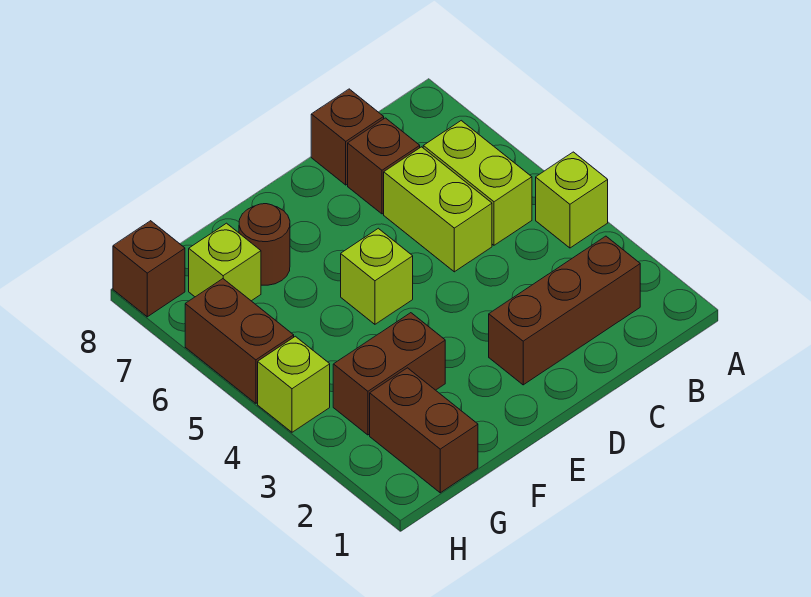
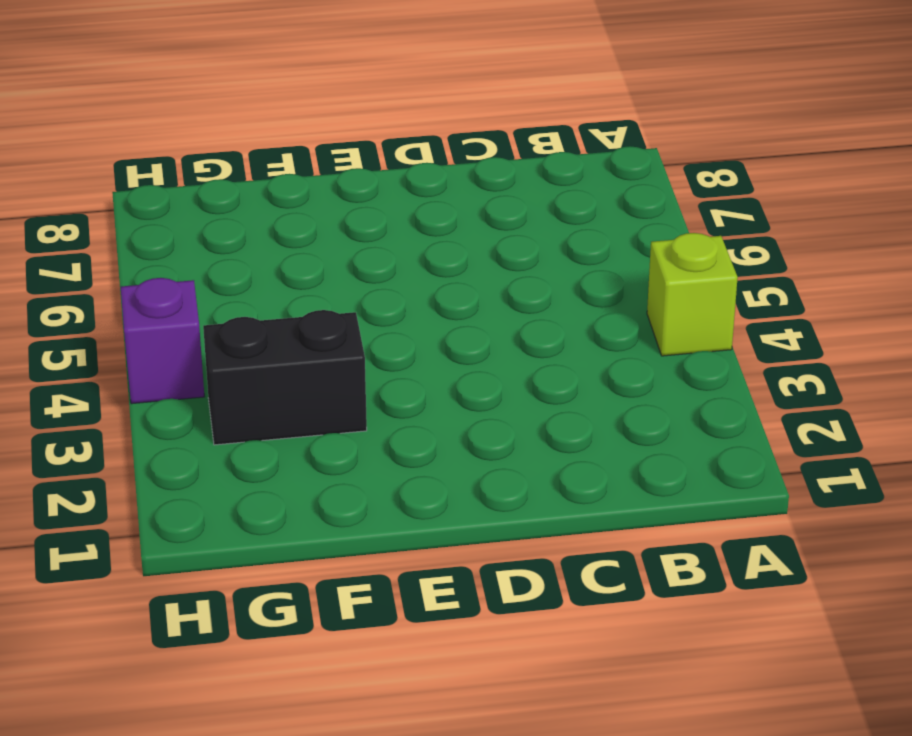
black 1x2 brick [203,310,367,445] -> brown 1x2 brick [333,313,445,435]
purple 1x1 brick [121,278,205,404] -> lime 1x1 brick [258,336,330,432]
none -> brown 1x3 brick [489,236,640,385]
none -> lime 1x2 brick [423,121,532,245]
none -> lime 1x2 brick [384,147,492,272]

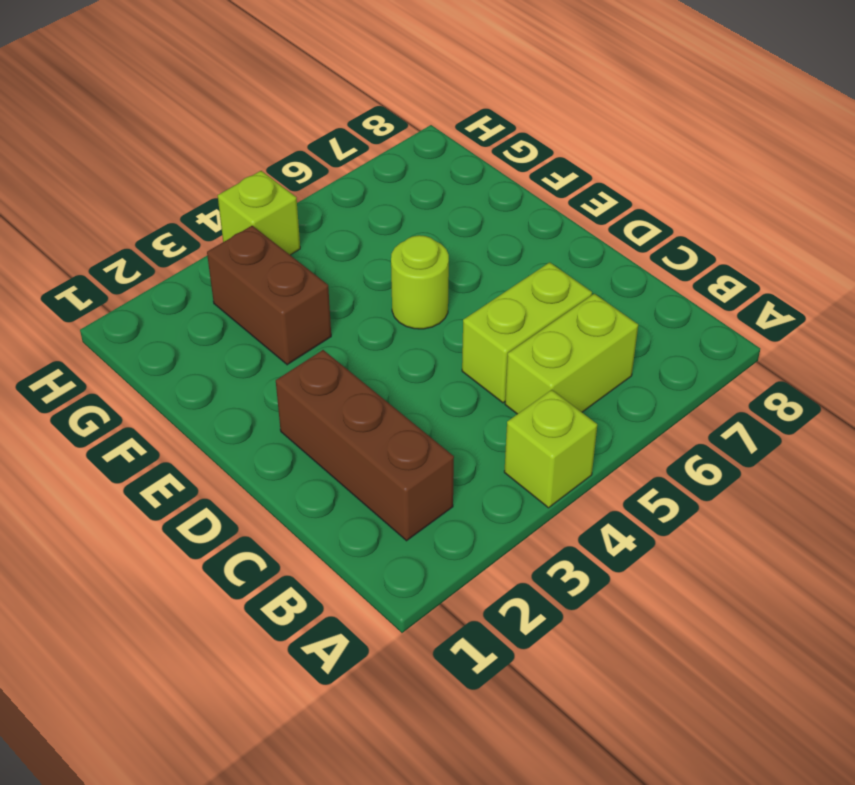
lime 1x1 round brick [391,235,449,329] -> lime 1x1 brick [341,228,413,324]
none -> brown 1x1 brick [348,118,420,214]
none -> brown 1x1 brick [311,89,384,185]
none -> brown 1x1 round brick [239,204,290,285]

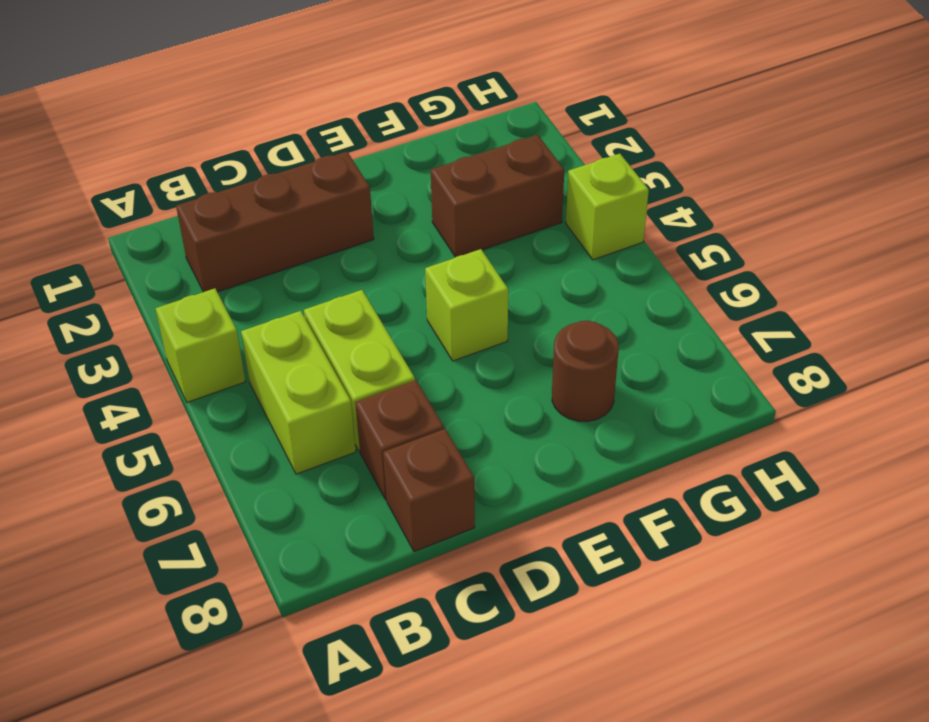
none -> brown 1x2 brick [370,368,478,493]
none -> lime 1x1 brick [189,223,261,301]
none -> brown 1x2 brick [185,279,294,403]

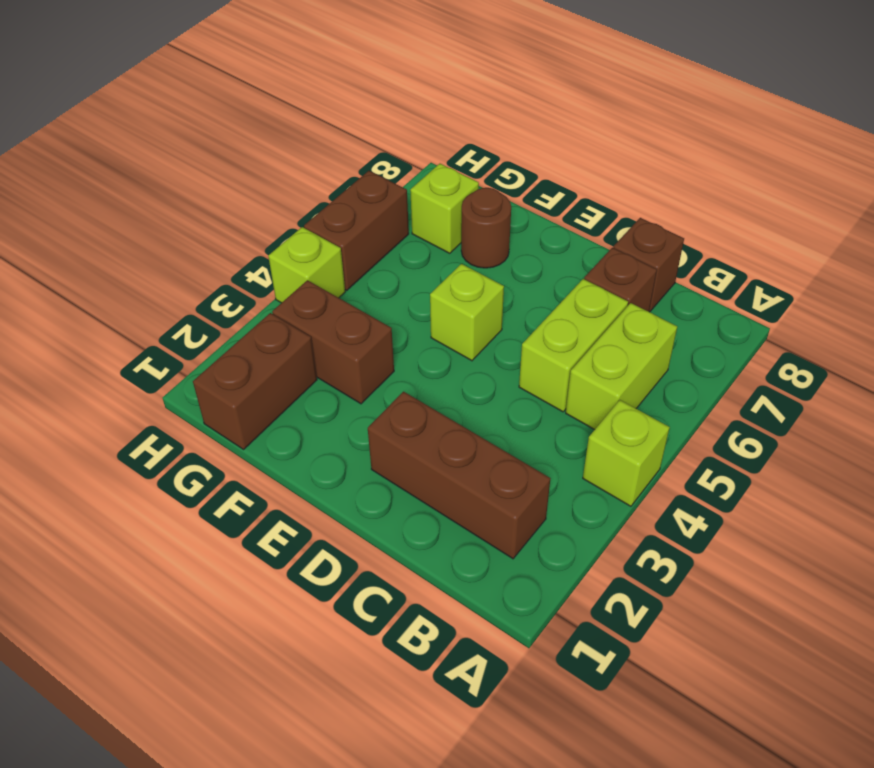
none -> brown 1x1 brick [113,221,185,317]

